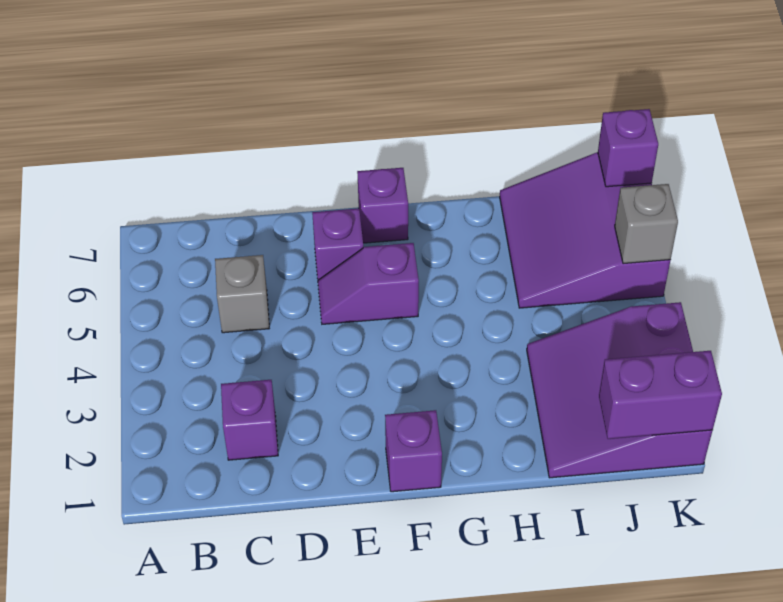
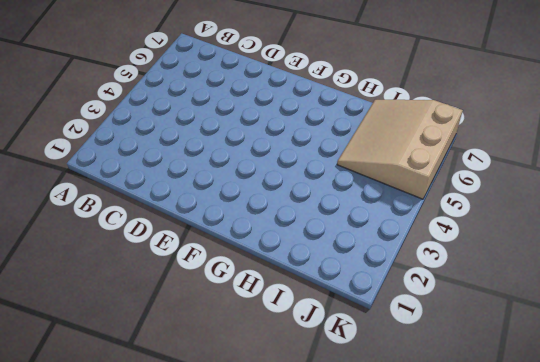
tan 3x3 slope [337,100,463,199] -> purple 3x3 slope [500,152,670,308]
none -> purple 1x1 brick [221,380,278,460]
none -> grey 1x1 brick [215,255,269,333]

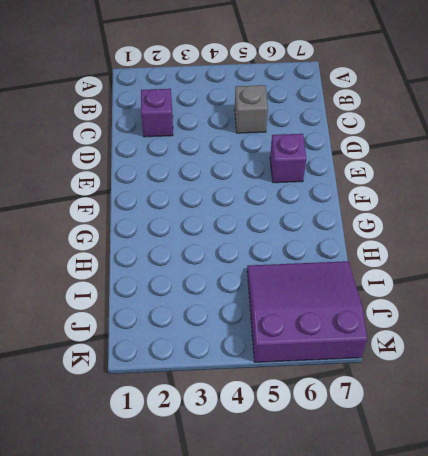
none -> purple 1x2 slope [318,243,419,324]
none -> purple 1x1 brick [385,410,442,492]

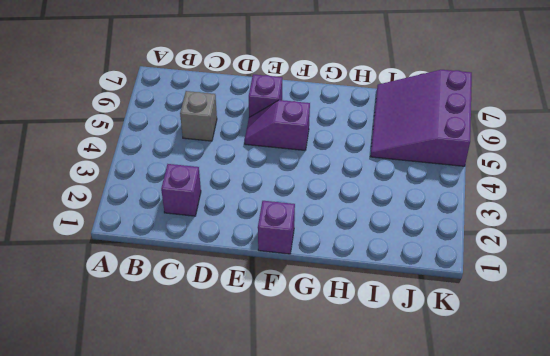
none -> purple 1x1 brick [357,168,408,243]
none -> purple 3x3 slope [527,302,712,478]

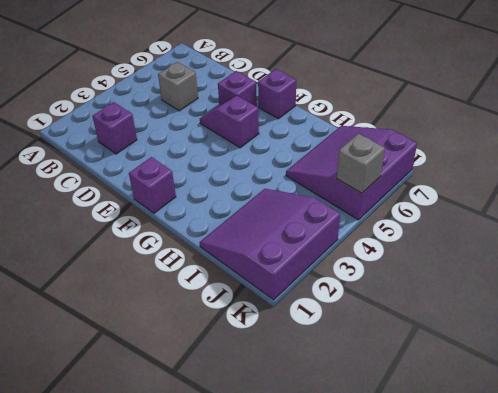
none -> purple 1x2 brick [599,351,722,439]
none -> purple 1x1 brick [598,109,658,187]

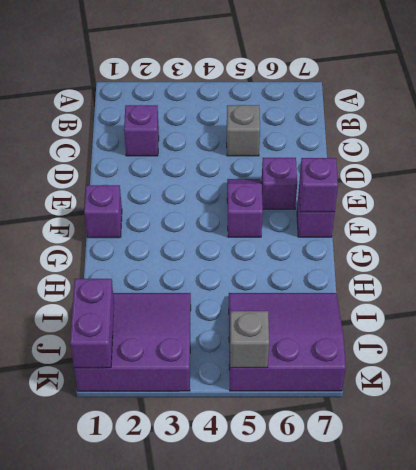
purple 1x1 brick [299,158,338,212] -> purple 1x1 brick moved to [598,109,658,187]

